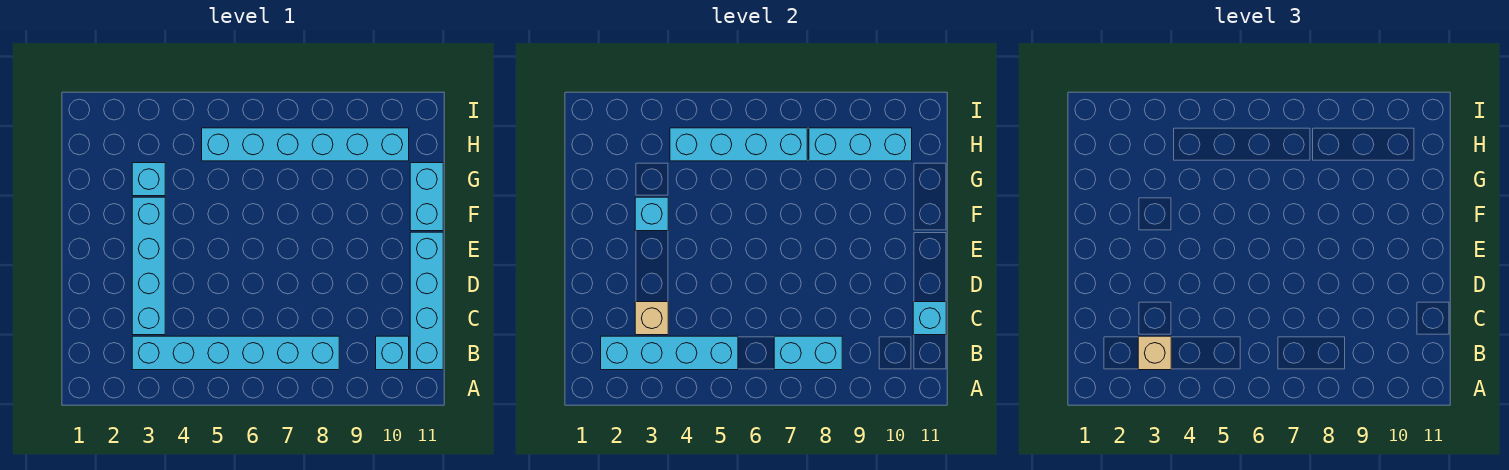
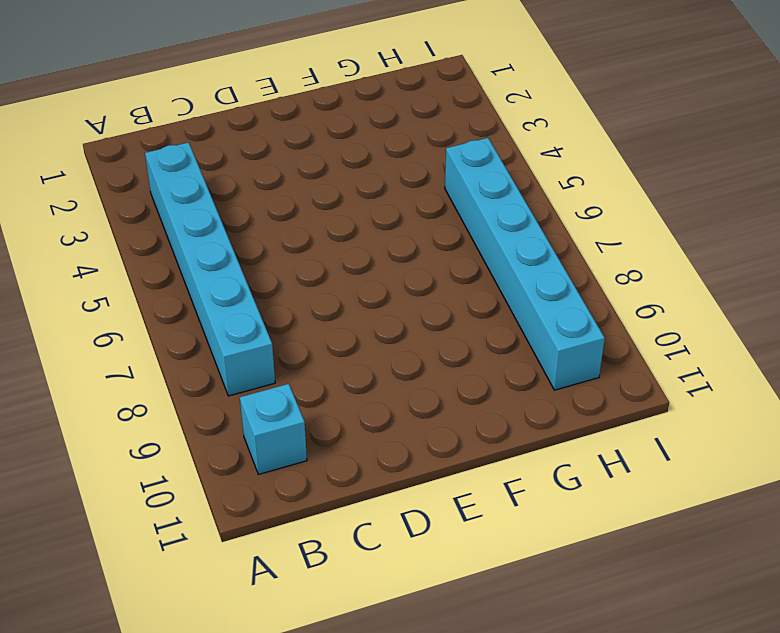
none -> cyan 1x4 brick [410,232,443,370]
none -> cyan 1x4 brick [132,197,165,335]
none -> cyan 1x2 brick [410,163,443,231]

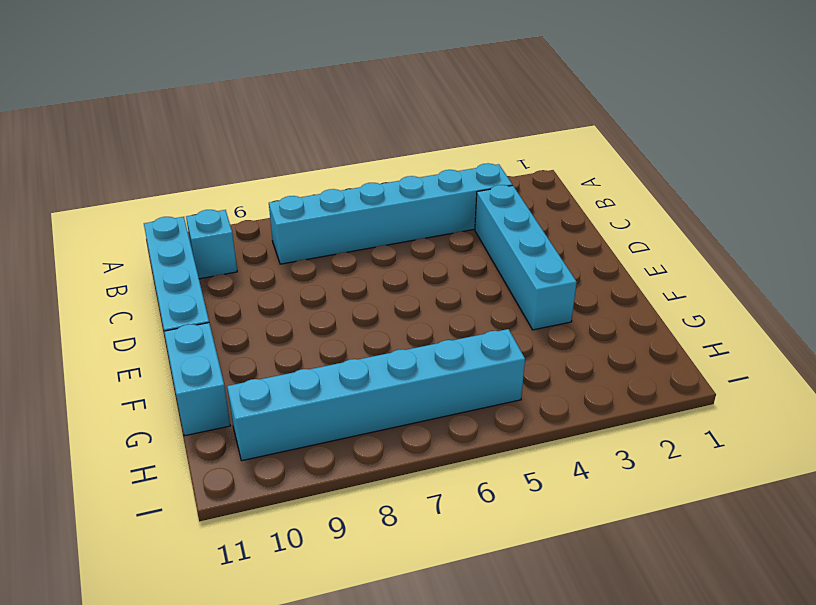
none -> cyan 1x1 brick [132,163,165,196]
none -> cyan 1x4 brick [601,336,738,370]
none -> cyan 1x2 brick [774,336,842,370]

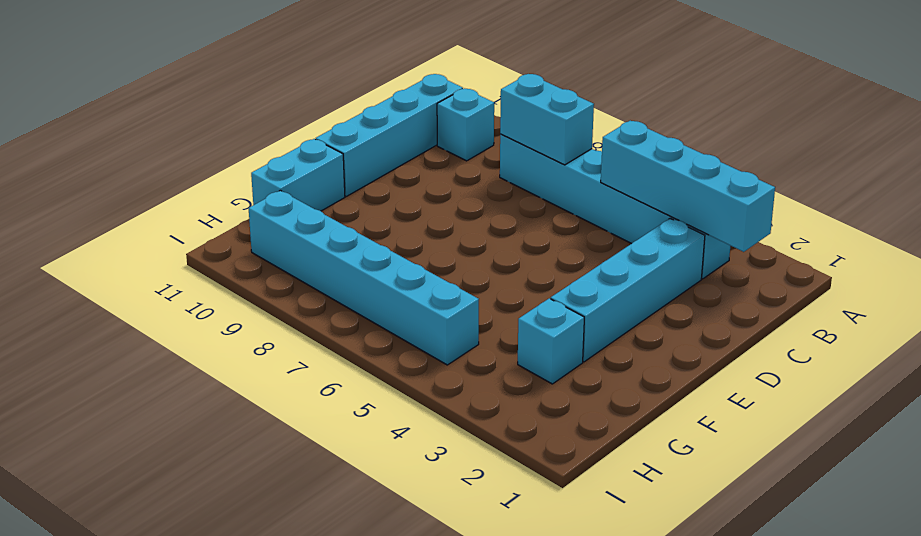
none -> tan 1x1 brick [635,302,668,335]
none -> cyan 1x1 brick [913,302,946,335]
none -> cyan 1x1 brick [635,197,668,231]

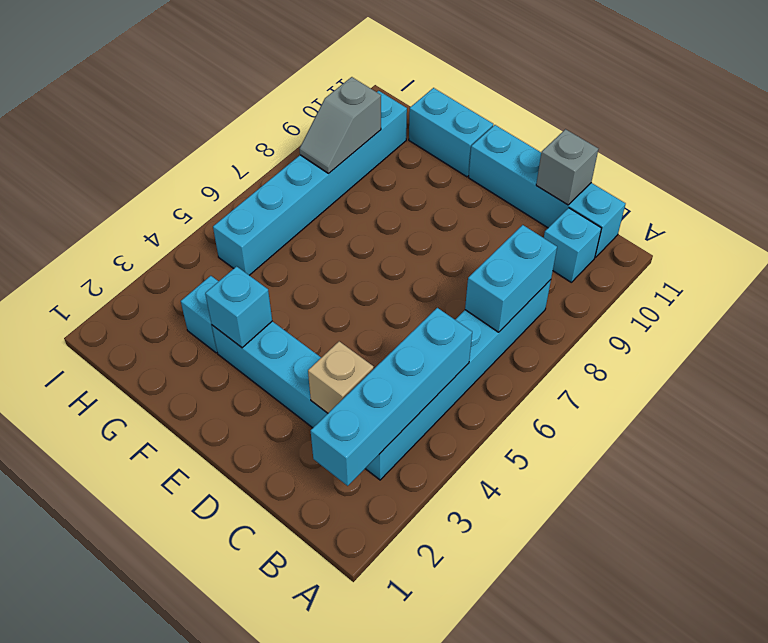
grey 1x1 brick [536,129,598,205] -> cyan 1x1 brick [913,302,946,335]
grey 1x2 slope [300,77,381,173] -> cyan 1x3 brick [809,128,912,161]
none -> cyan 1x4 brick [670,128,807,161]
none -> tan 1x1 brick [1138,336,1171,370]

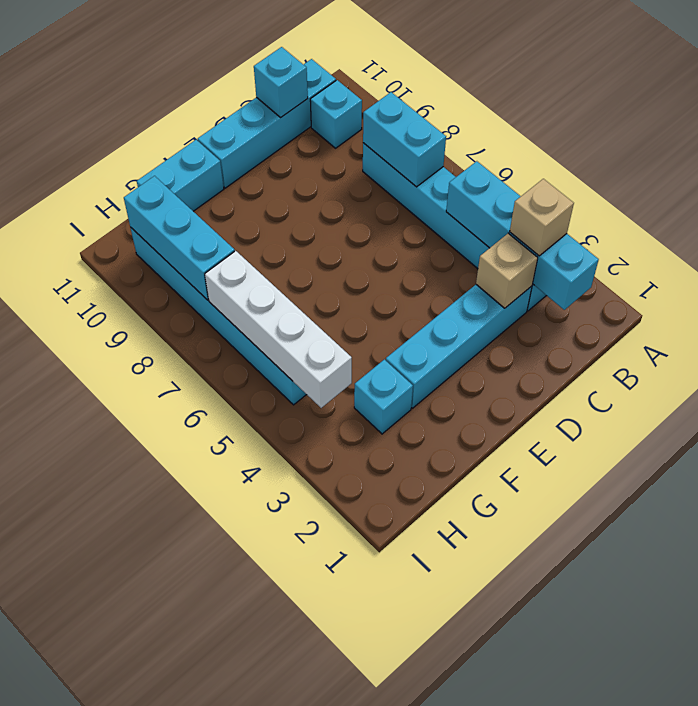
white 1x4 brick [205,251,352,408] -> cyan 1x4 brick [670,128,807,161]
none -> cyan 1x1 brick [635,197,668,231]

